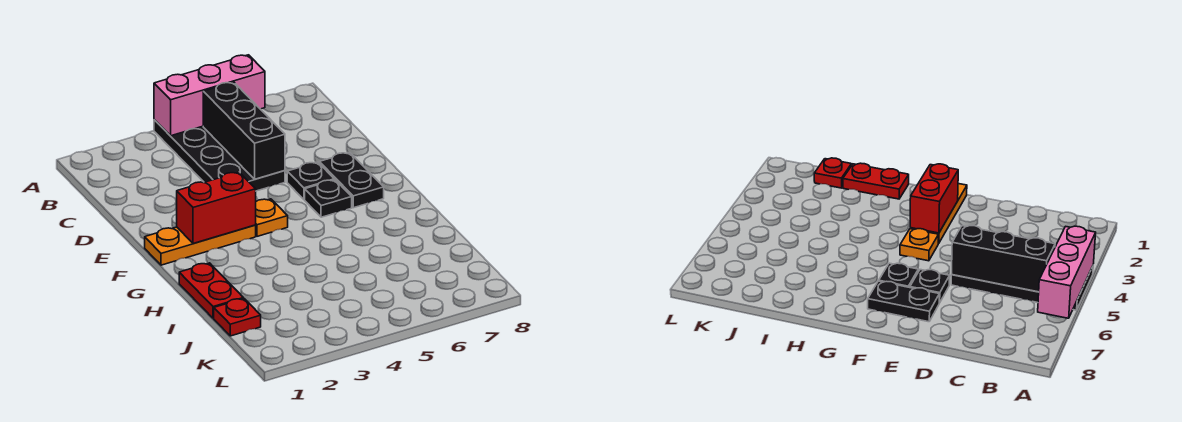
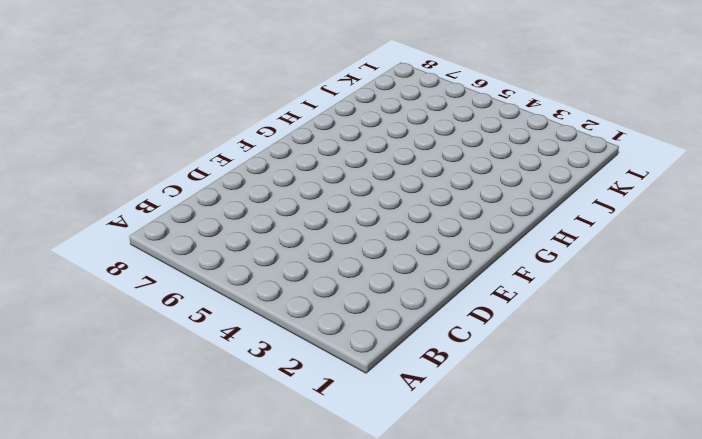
none -> black 2x4 plate [154,120,285,191]
none -> black 1x1 plate [287,162,334,200]

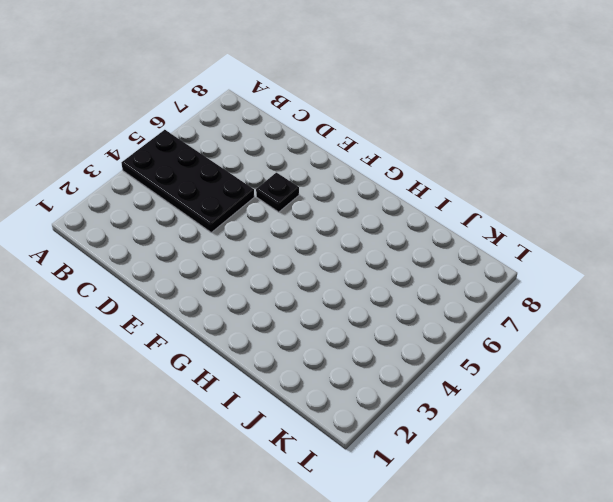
none -> black 1x2 plate [319,153,384,208]
none -> orange 1x3 plate [145,225,256,265]

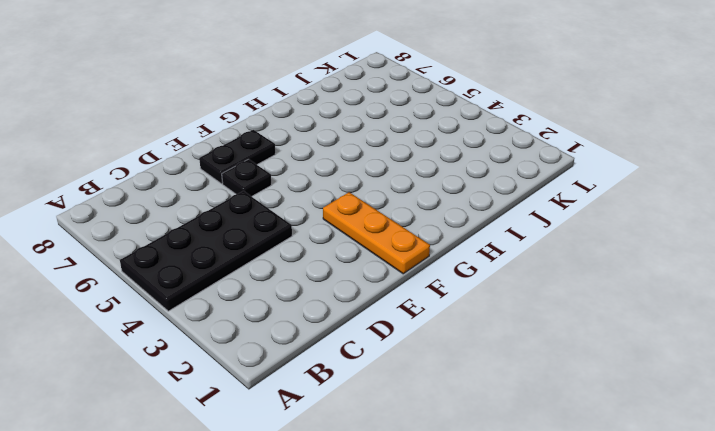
none -> orange 1x1 plate [256,199,288,236]
none -> black 1x1 plate [305,180,352,217]

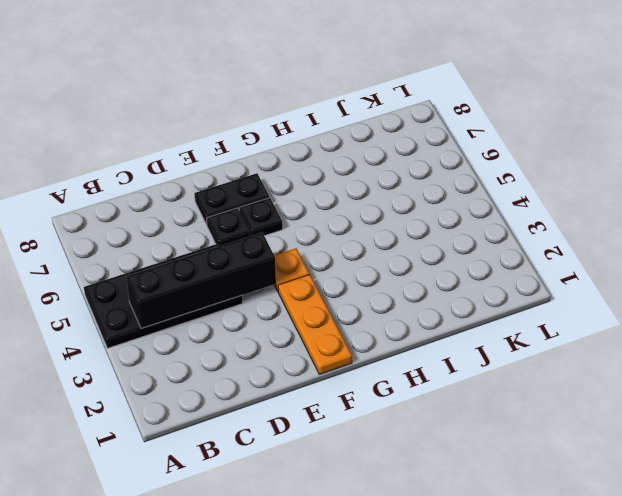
black 1x4 brick [126,233,276,328] -> none
none -> red 1x2 plate [179,263,243,318]
none -> red 1x1 plate [214,299,261,336]

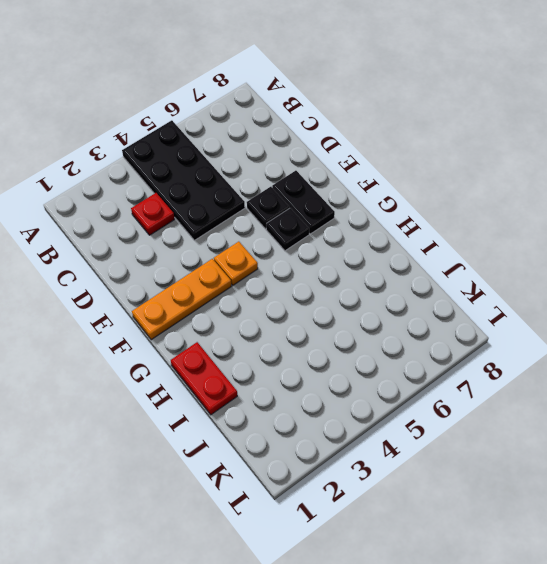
red 1x1 plate [131,193,175,235] -> red 1x1 plate moved to [214,299,261,336]
none -> pink 1x3 brick [154,55,265,136]
none -> black 1x3 brick [203,82,285,179]

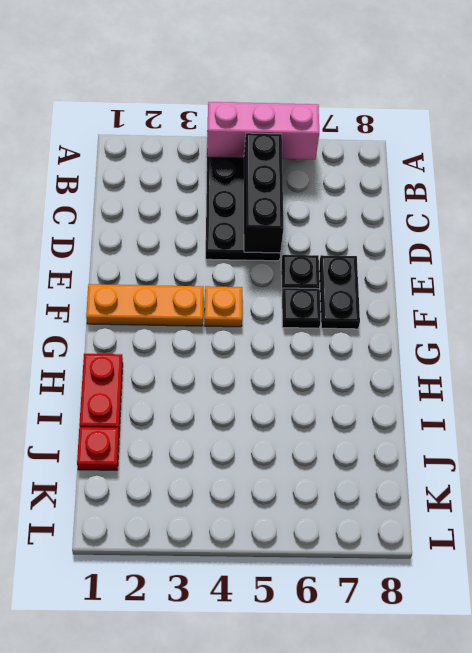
none -> red 1x2 brick [177,172,256,243]

